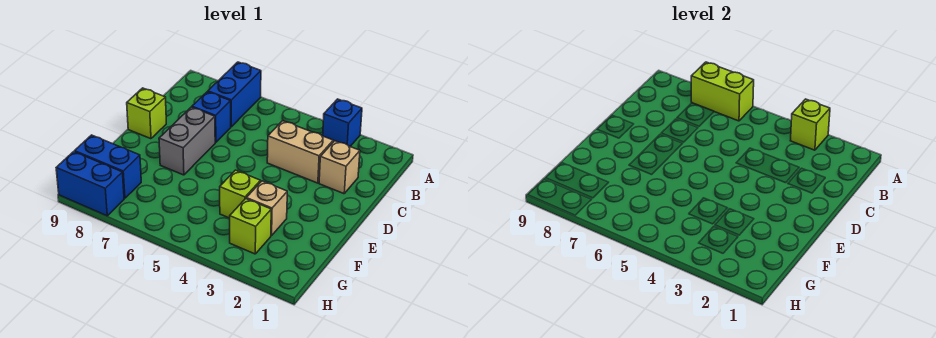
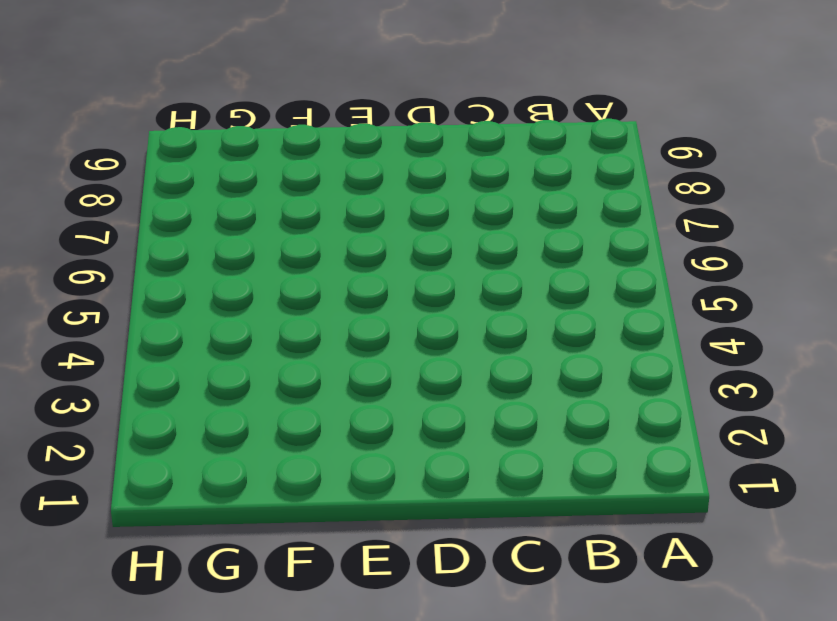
none -> blue 1x1 brick [323,99,362,146]
none -> blue 1x2 brick [208,62,261,127]
none -> tan 1x1 brick [319,141,360,194]

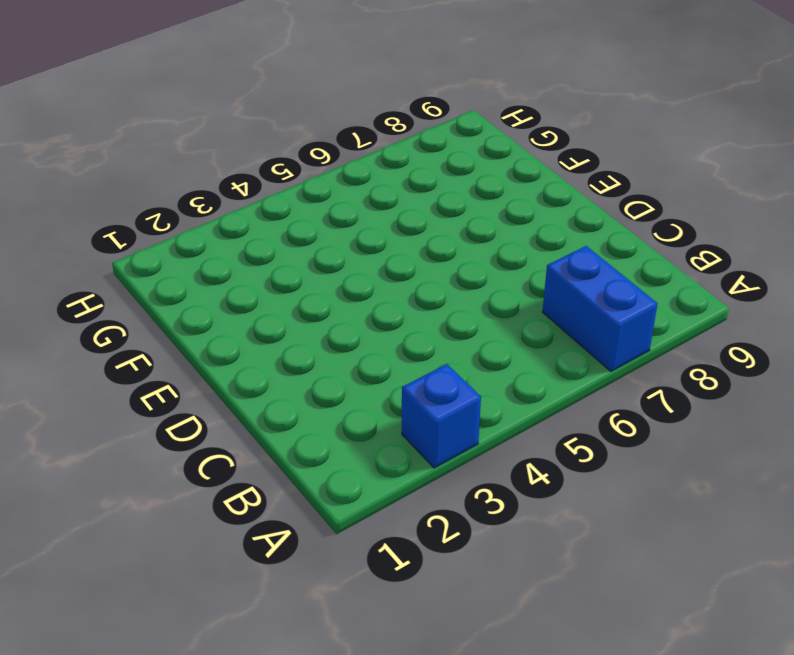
none -> tan 1x1 brick [319,141,360,194]
none -> tan 1x2 brick [267,121,333,183]
none -> blue 1x1 brick [192,92,231,142]

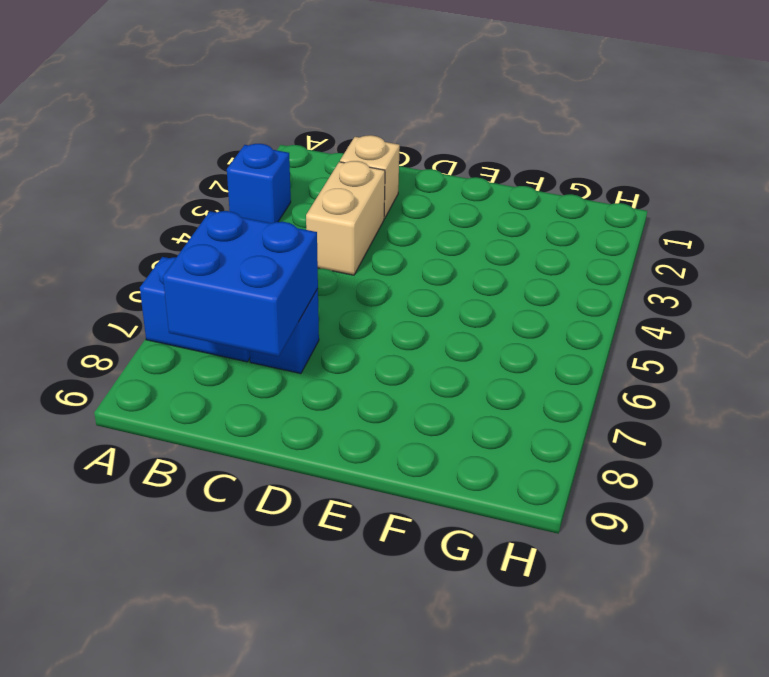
blue 2x2 brick [163,211,318,357] -> none
none -> grey 1x2 brick [159,107,215,175]
none -> lime 1x1 brick [127,88,166,139]
none -> tan 1x1 brick [246,181,287,236]

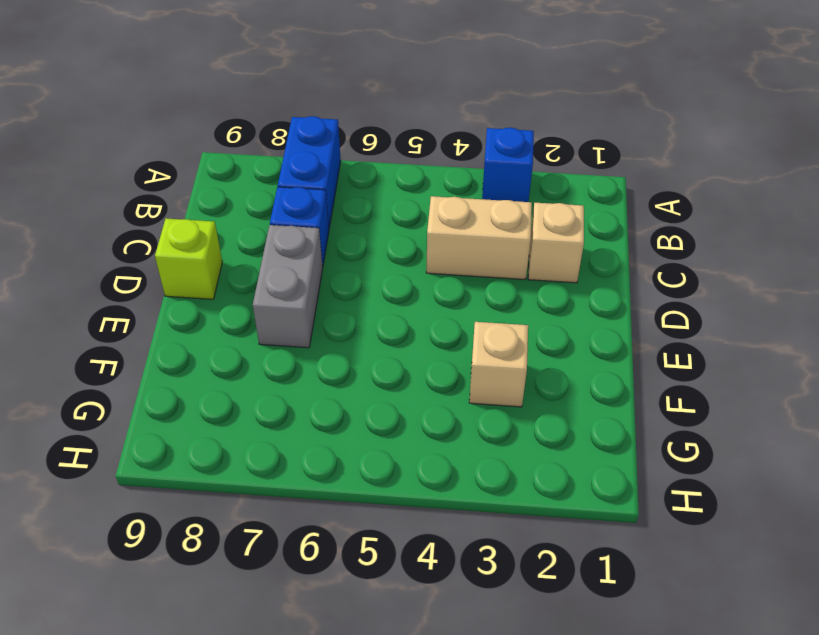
none -> lime 1x1 brick [220,170,261,218]
none -> lime 1x1 brick [230,199,271,254]
none -> blue 1x2 brick [75,135,141,198]

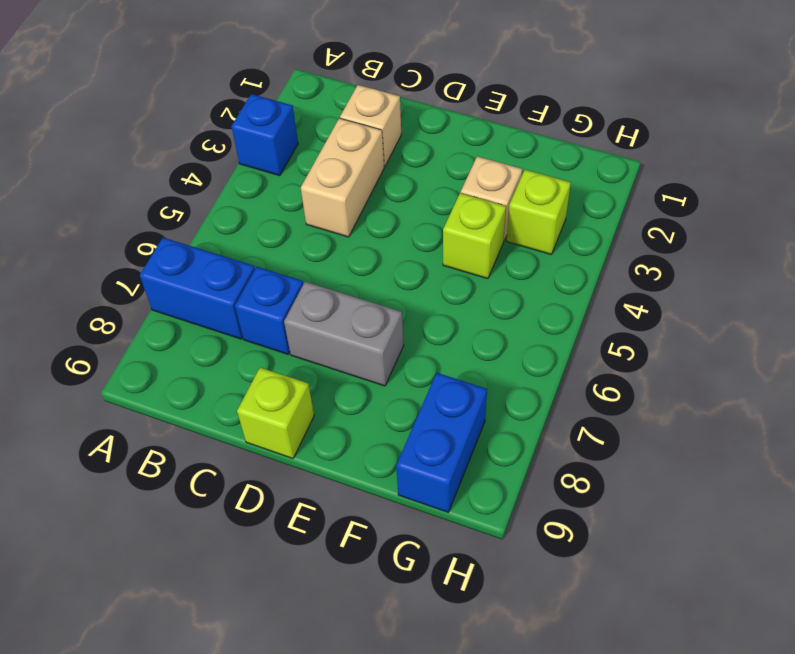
none -> blue 1x2 brick [56,152,124,216]
none -> lime 1x1 brick [790,99,830,150]
none -> lime 1x2 brick [691,62,754,121]

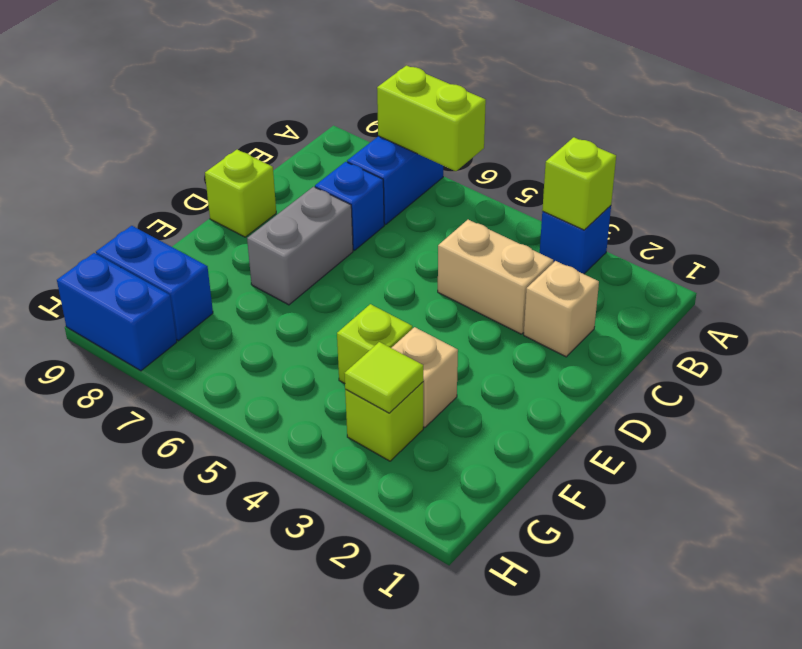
lime 1x1 tile [344,342,423,413] -> none

